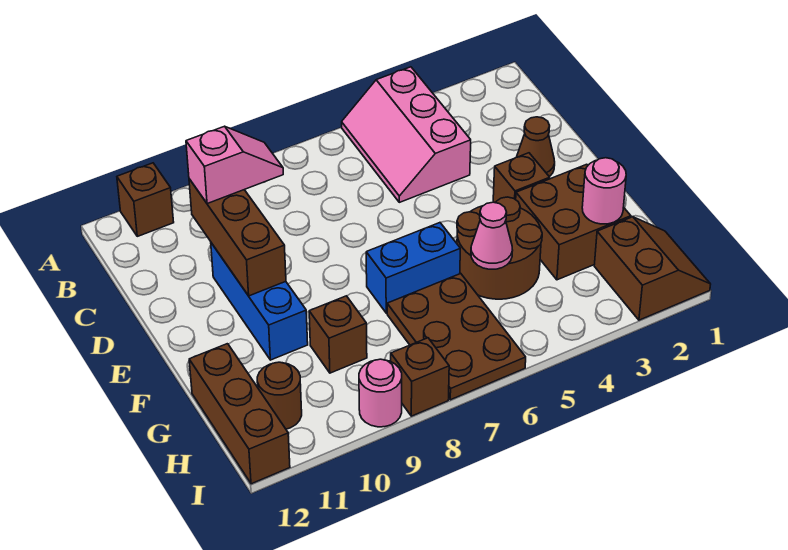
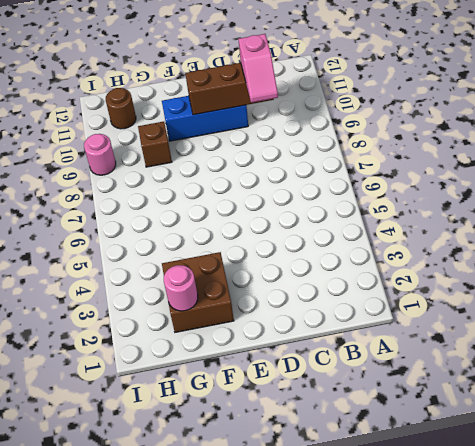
none -> pink 2x3 slope [342,67,471,202]
none -> brown 1x1 brick [117,163,174,236]
none -> brown 1x1 cone [517,117,555,177]

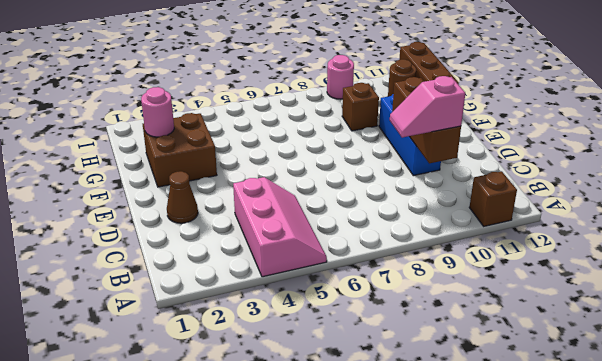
none -> brown 1x1 brick [493,153,550,203]
none -> brown 2x2 round brick [457,197,542,299]
none -> blue 1x2 brick [366,223,460,313]

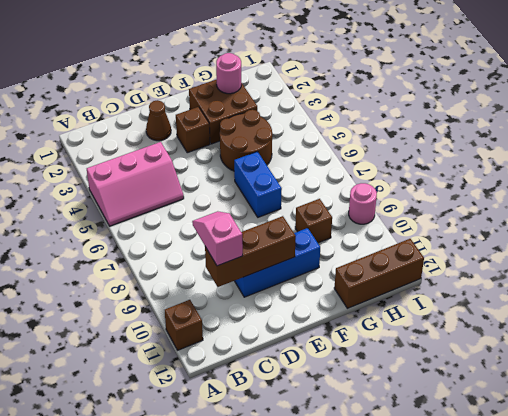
none -> brown 2x3 plate [387,274,526,400]
none -> brown 2x2 slope [594,217,711,320]
none -> brown 1x1 round brick [257,362,302,429]

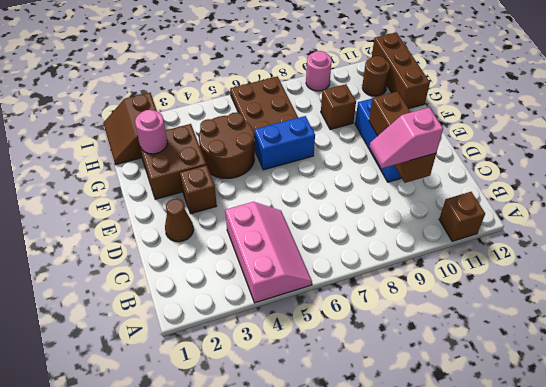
none -> brown 1x1 brick [391,338,449,416]
none -> pink 1x1 cone [471,202,513,269]

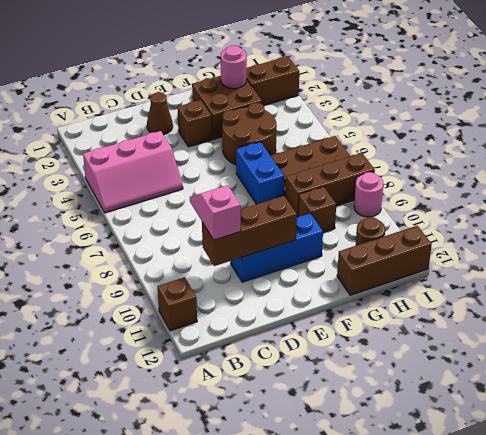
brown 1x3 brick [286,153,375,217] -> brown 1x1 brick [391,338,449,416]
none -> pink 1x1 cone [471,202,513,269]

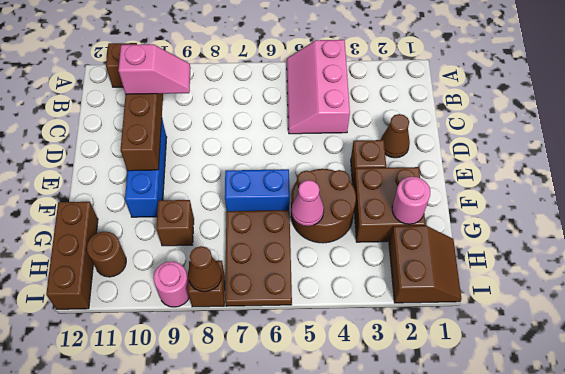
brown 1x1 cone [188,246,222,292] -> none

